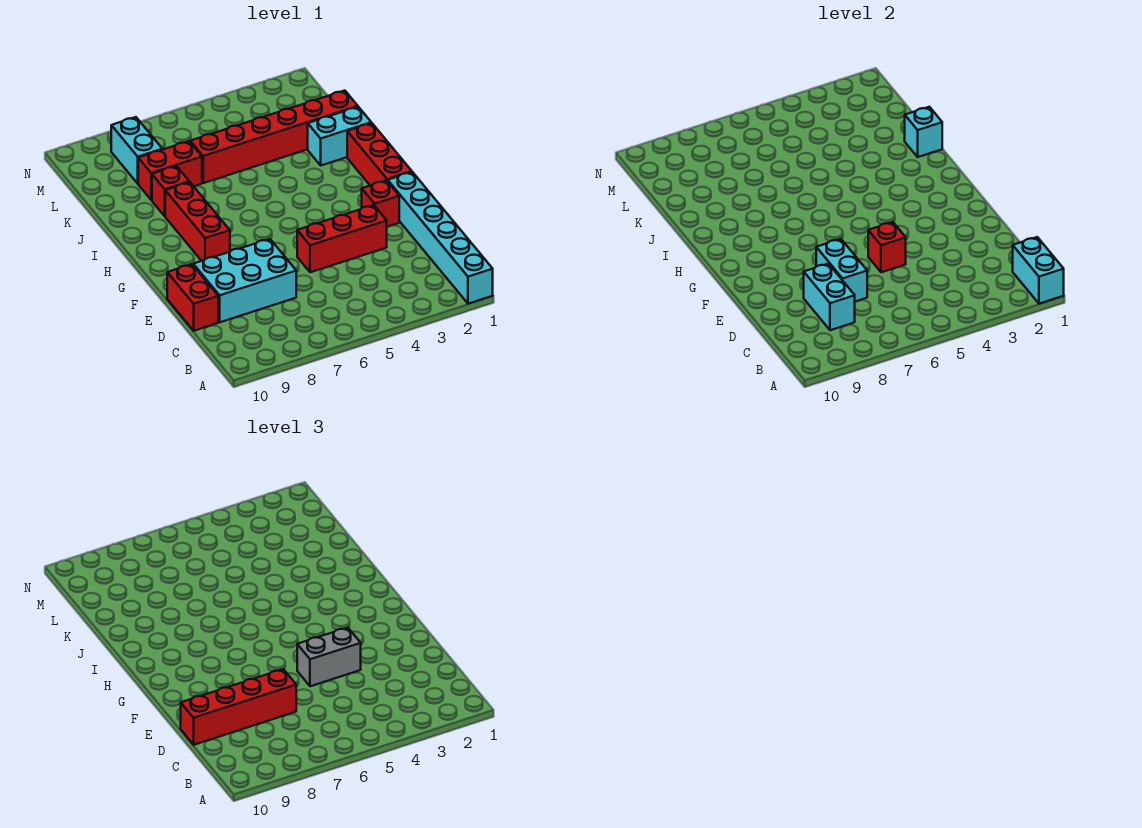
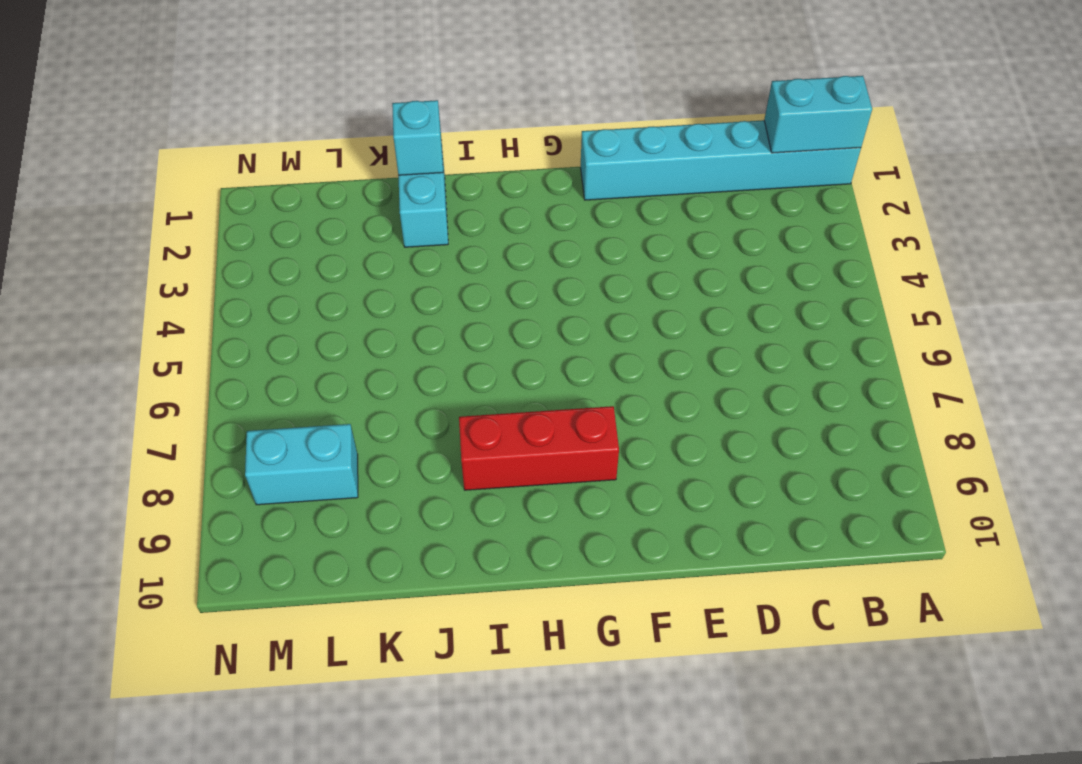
none -> cyan 2x3 brick [193,239,296,322]
none -> red 1x2 brick [167,264,218,331]
none -> red 1x3 brick [297,205,387,272]

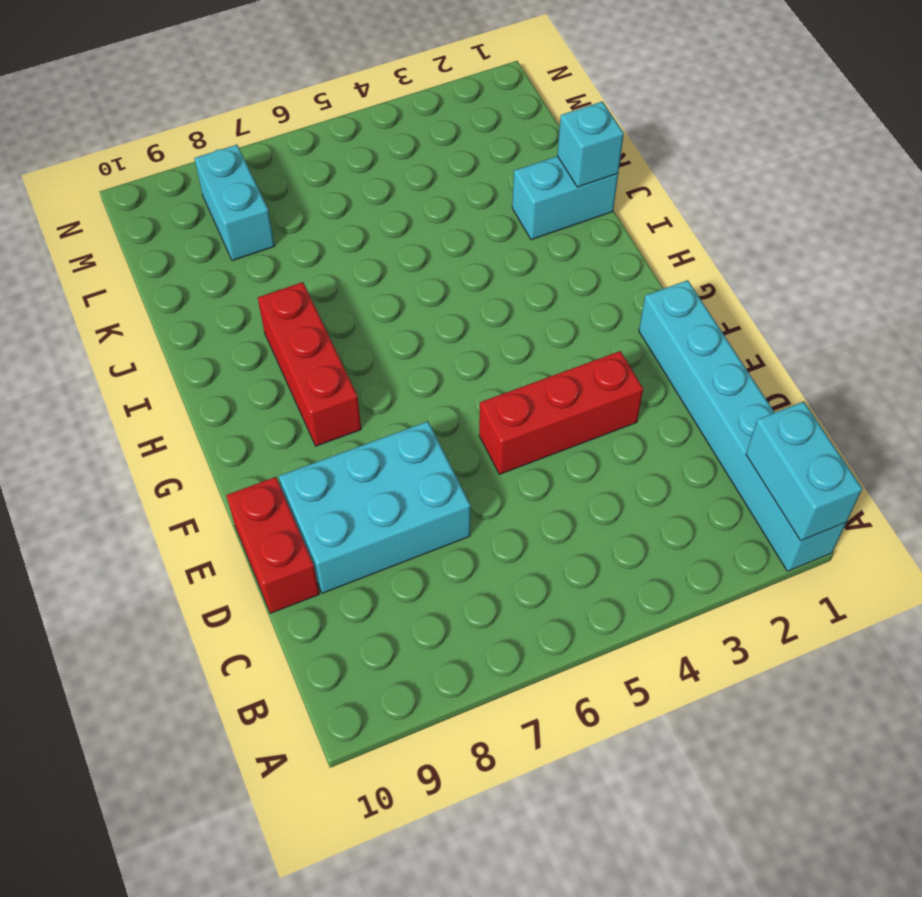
none -> red 1x1 brick [362,180,399,227]
none -> red 1x3 brick [347,123,412,185]
none -> red 1x1 brick [152,166,189,216]

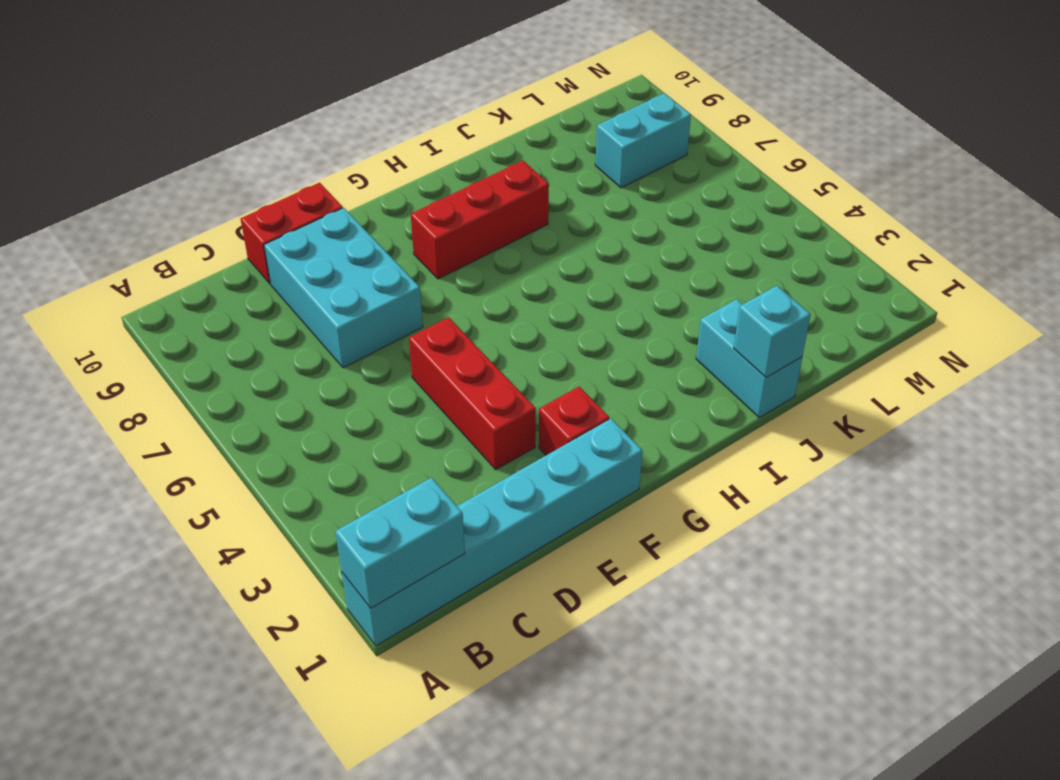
none -> red 1x3 brick [347,123,412,185]
none -> red 1x1 brick [152,166,189,216]
none -> red 1x6 brick [190,91,358,183]

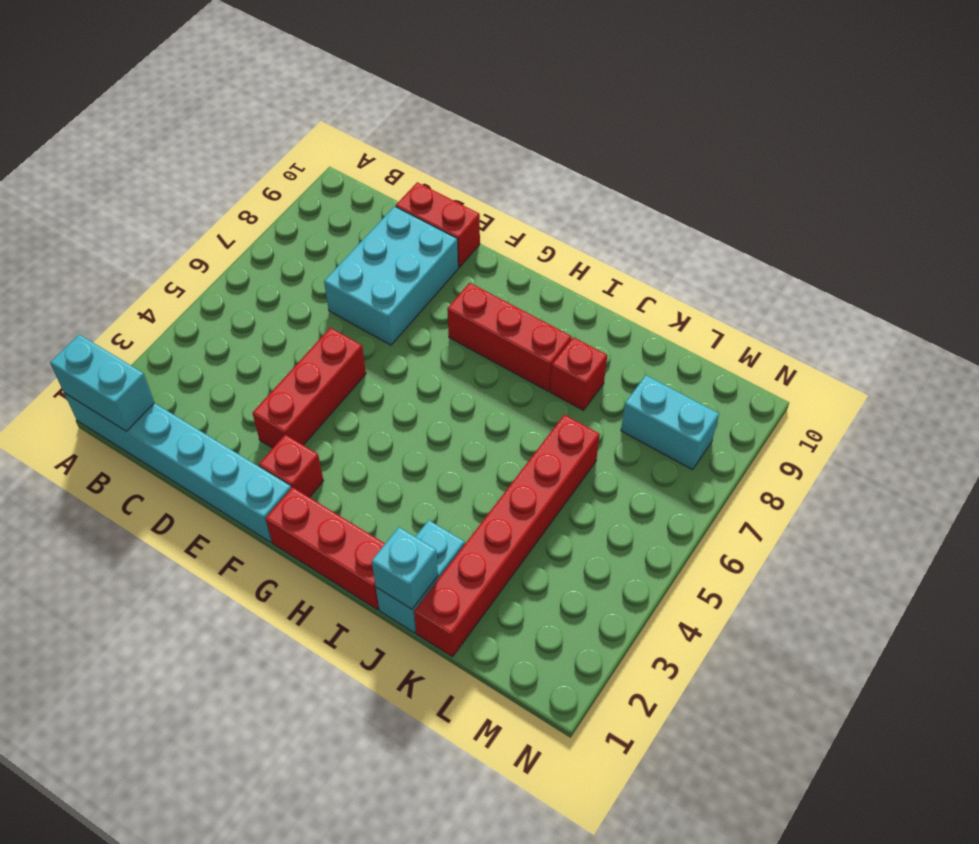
none -> red 1x2 brick [138,141,202,200]
none -> cyan 1x2 brick [804,264,855,330]
none -> cyan 1x2 brick [816,239,867,301]

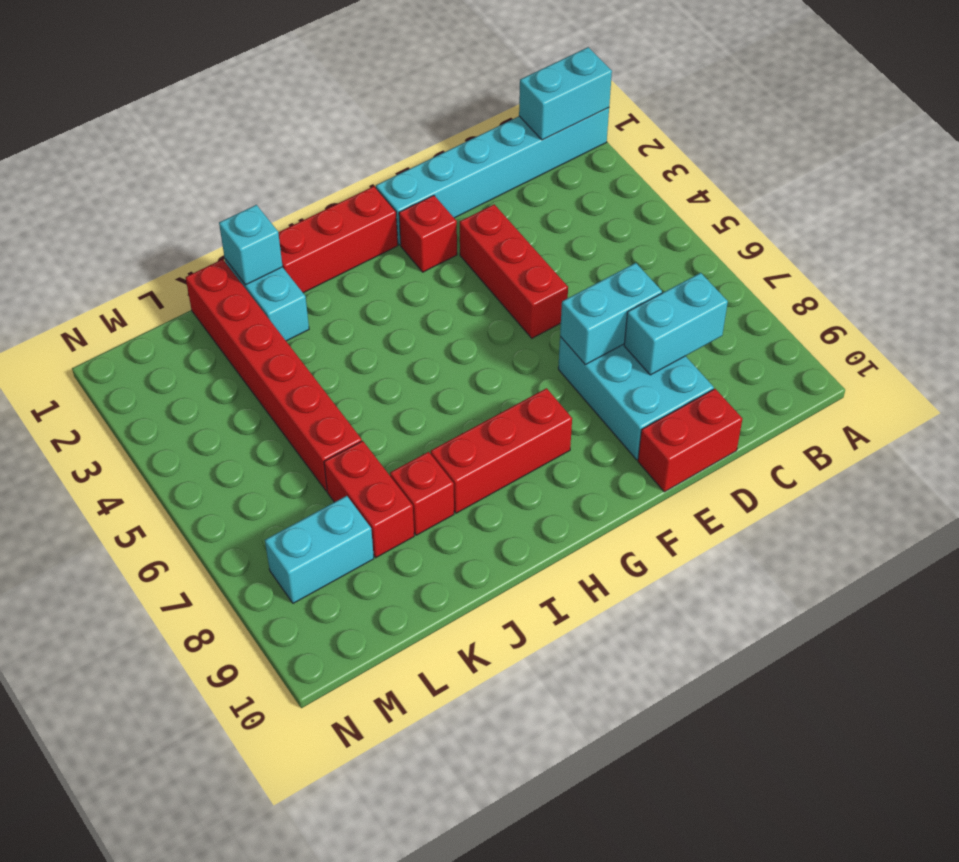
none -> red 1x1 brick [868,222,906,272]
none -> red 1x4 brick [181,669,296,745]
none -> grey 1x2 brick [297,628,361,686]

